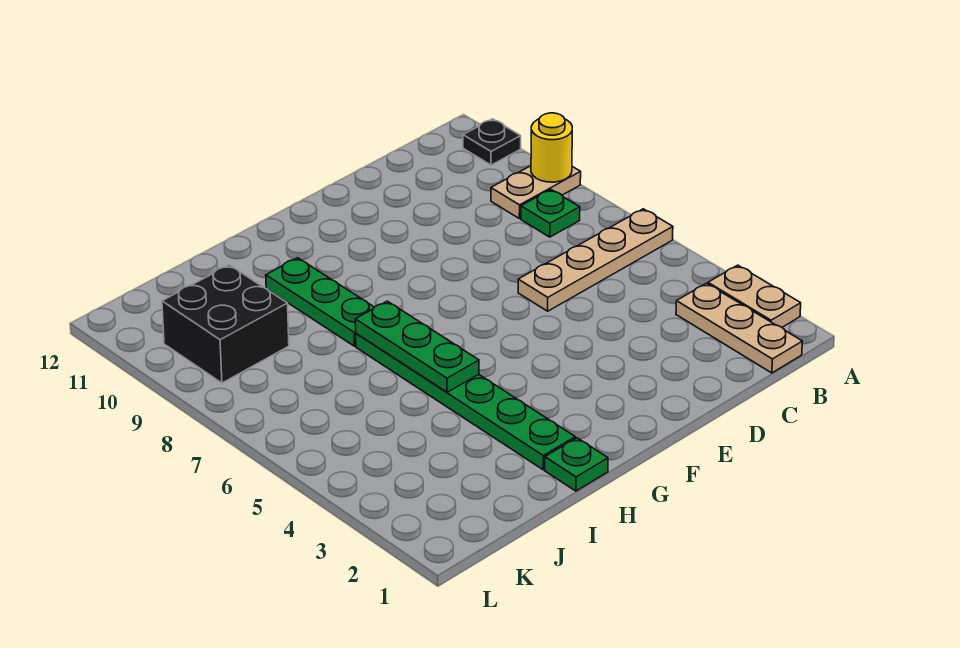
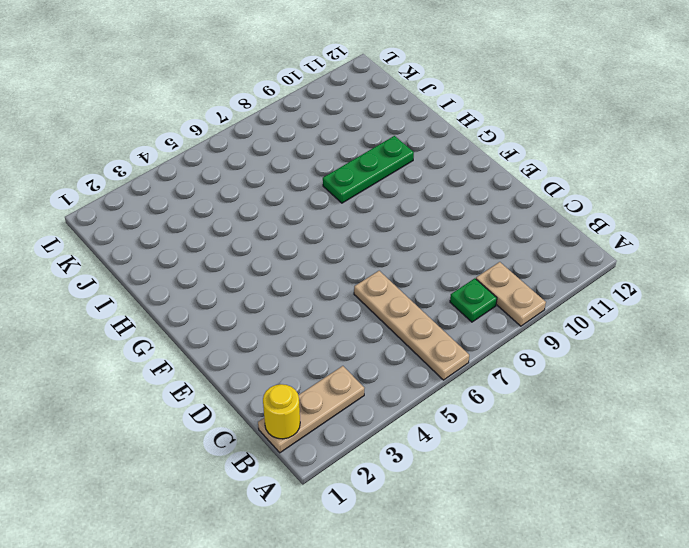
yellow 1x1 round brick [263,384,300,439] -> yellow 1x1 round brick moved to [531,113,572,182]
none -> tan 1x2 plate [708,265,801,327]
none -> black 1x1 plate [463,119,521,165]
none -> green 1x1 plate [545,438,608,491]

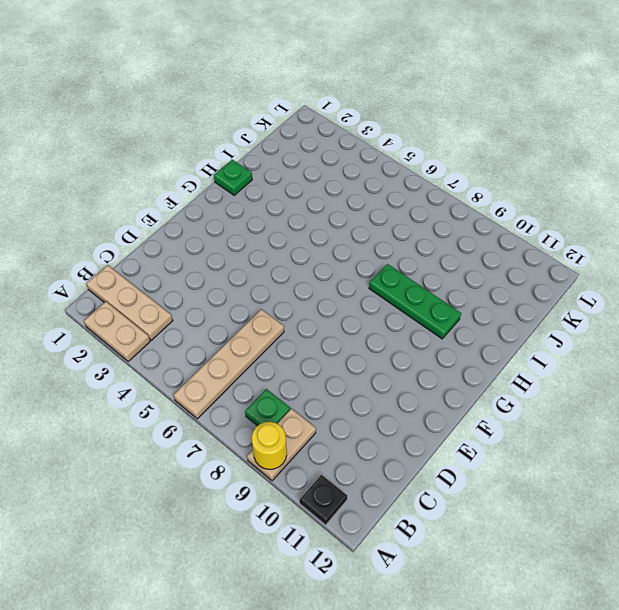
none -> green 1x6 plate [356,333,575,470]
none -> black 2x2 brick [162,265,289,383]
none -> green 1x3 plate [355,301,479,392]

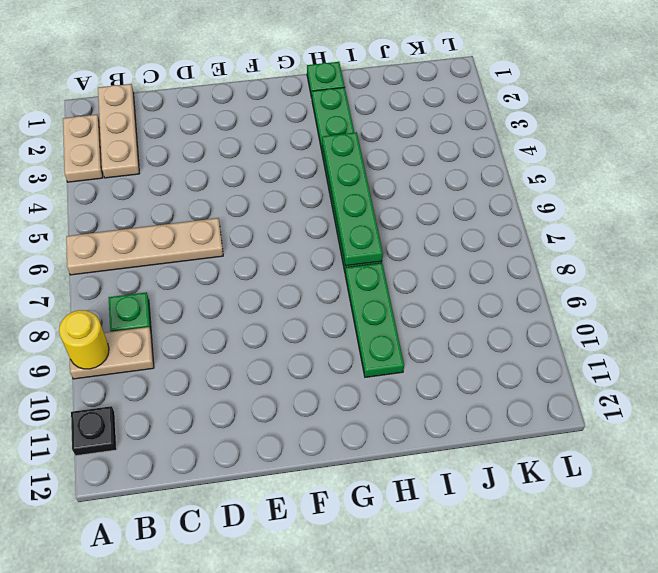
green 1x4 plate [322,132,383,266] -> green 1x3 plate [355,301,479,392]
none -> black 2x2 brick [162,265,289,383]

